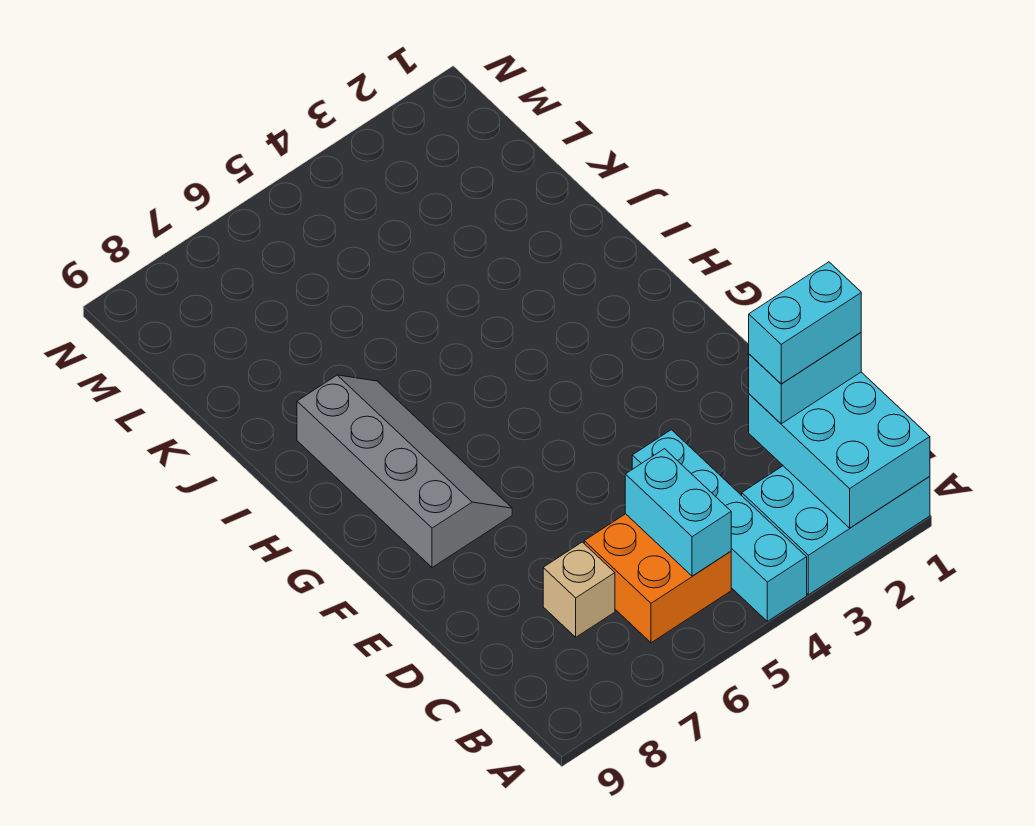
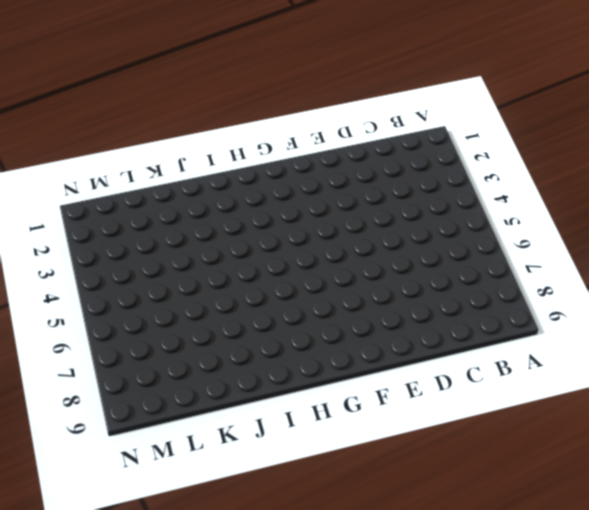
none -> cyan 2x3 brick [742,466,930,595]
none -> cyan 1x4 brick [632,430,807,621]

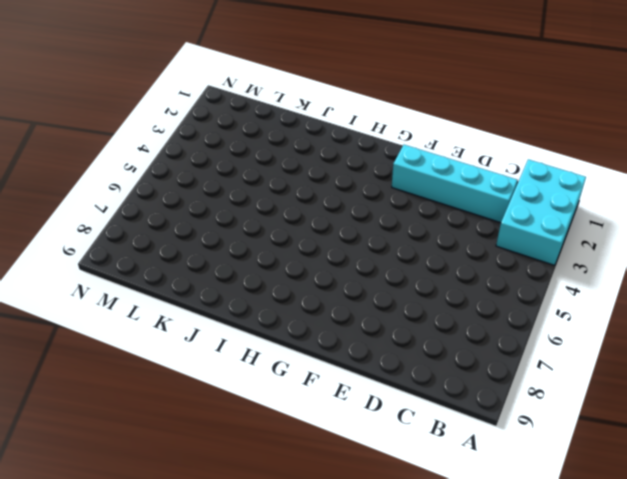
cyan 1x4 brick [392,145,517,223] -> cyan 1x4 brick moved to [632,430,807,621]
none -> orange 2x2 brick [584,514,731,643]
none -> tan 1x1 brick [543,542,615,637]

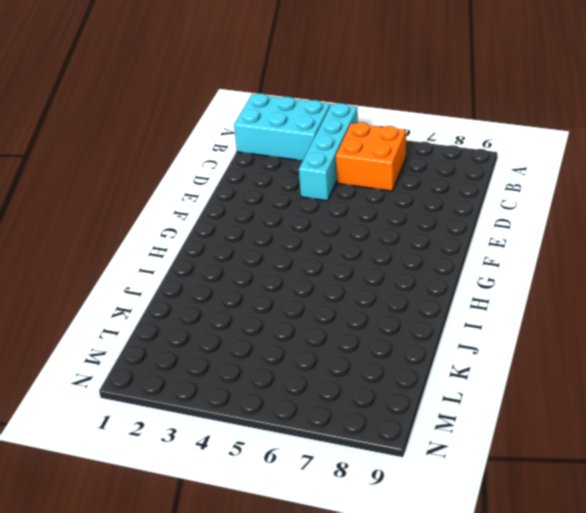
none -> tan 1x1 brick [543,542,615,637]
none -> grey 2x4 slope [297,375,512,568]

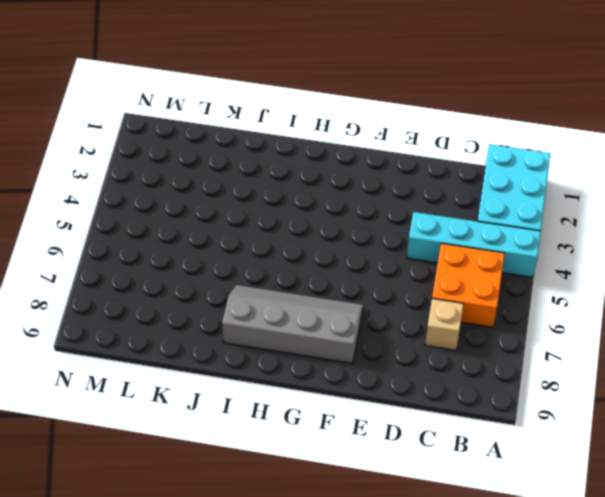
none -> cyan 2x3 brick [749,372,930,528]
none -> cyan 1x2 brick [625,449,731,576]

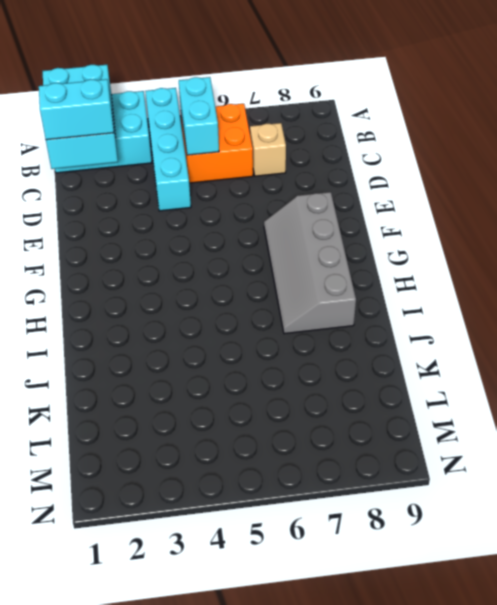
none -> cyan 1x2 brick [749,262,861,384]

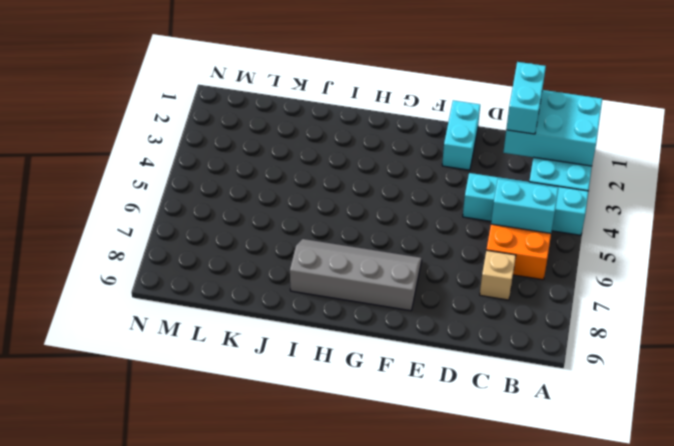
cyan 1x2 brick [442,100,480,170] -> cyan 1x2 brick moved to [749,262,861,384]

